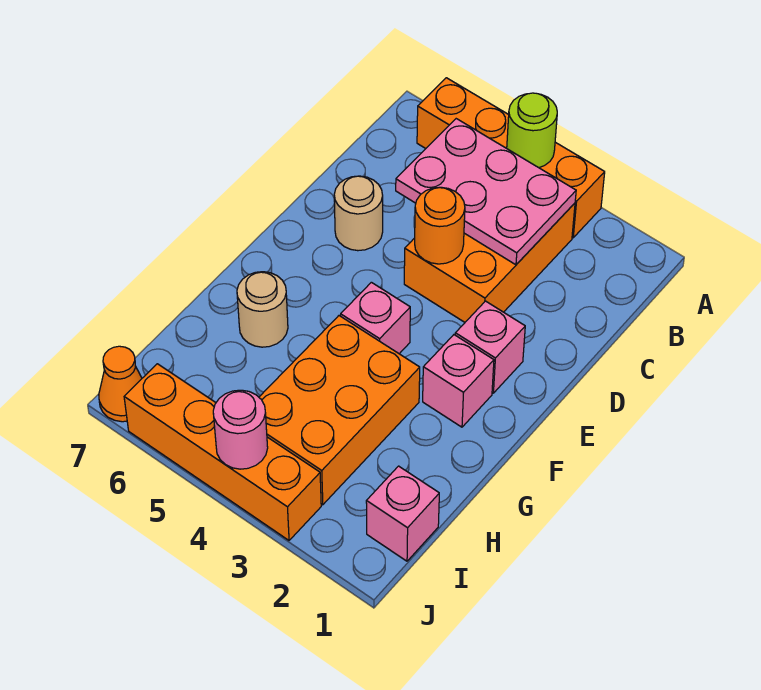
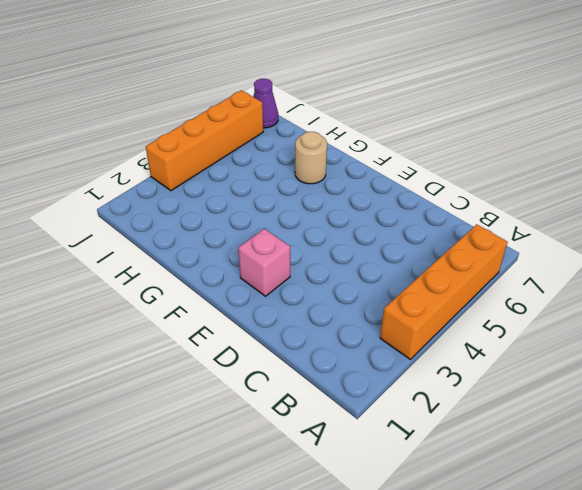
purple 1x1 cone [253,79,278,128] -> orange 1x1 cone [99,346,142,422]
none -> orange 2x3 brick [404,203,575,322]
none -> tan 1x1 round brick [334,176,383,251]
none -> pink 1x1 brick [423,335,494,427]

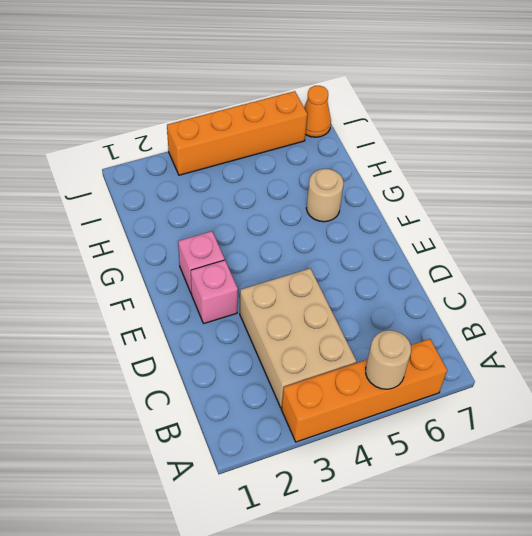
tan 1x1 round brick [366,330,411,389] -> tan 1x1 round brick moved to [334,176,383,251]
tan 2x3 brick [240,269,356,408] -> orange 2x3 brick [404,203,575,322]
none -> pink 1x1 brick [341,282,410,354]
none -> orange 2x3 brick [259,316,420,505]
none -> pink 1x1 brick [366,466,439,561]

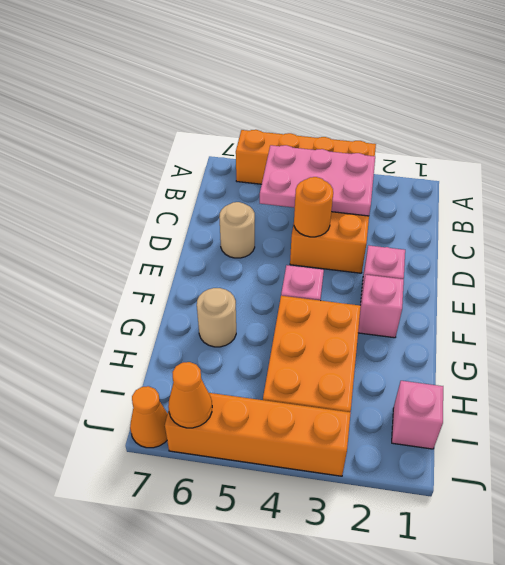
orange 1x1 cone [168,362,212,428] -> none
none -> lime 1x1 round brick [507,93,557,168]
none -> pink 1x1 round brick [213,390,268,469]

